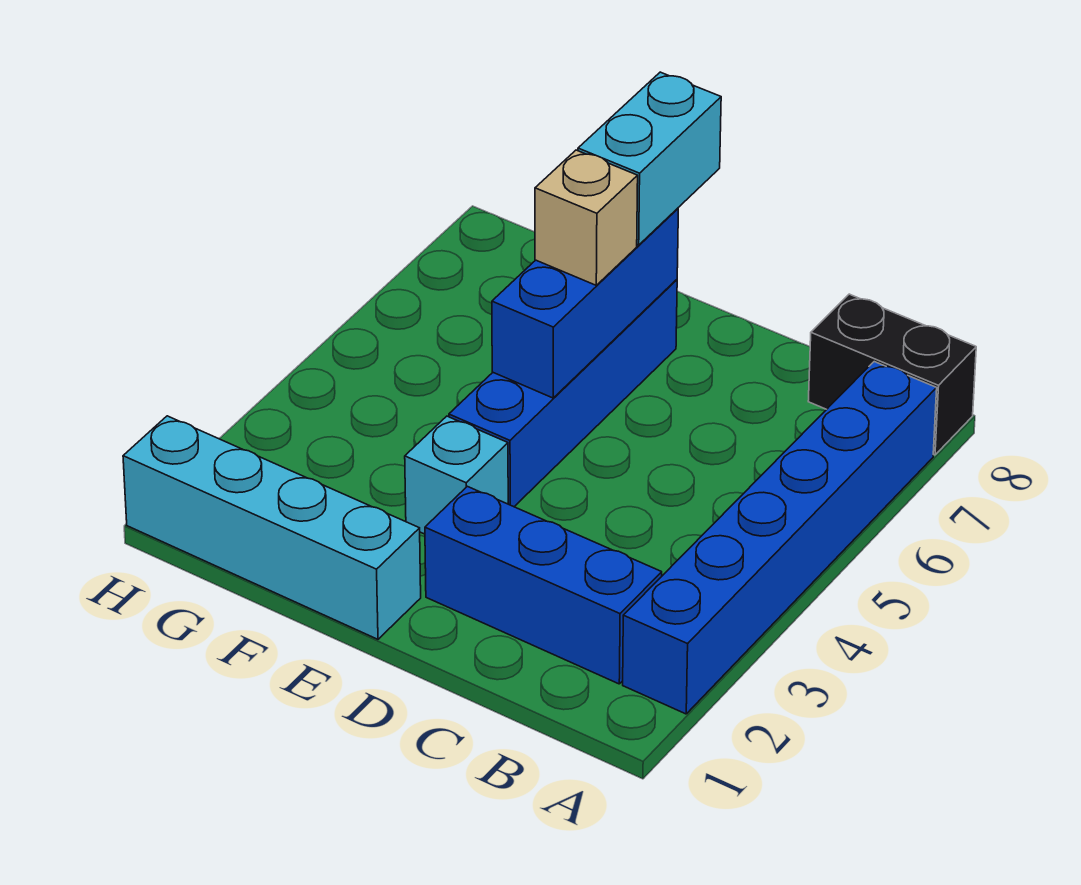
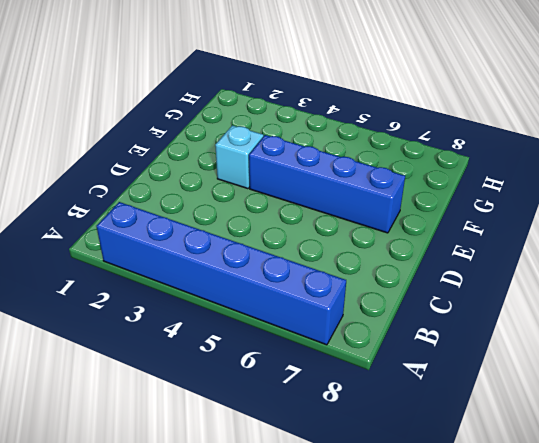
none -> black 1x2 brick [808,294,976,455]
none -> blue 1x3 brick [425,486,662,684]

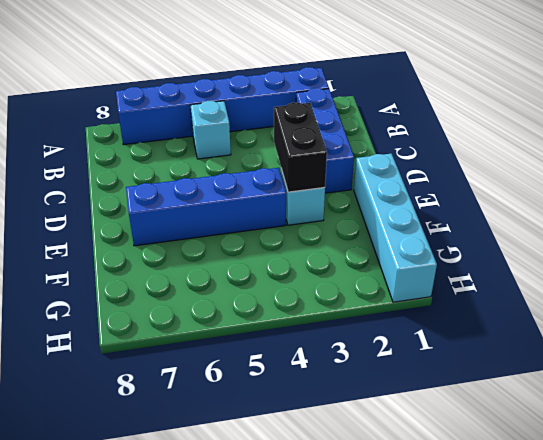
cyan 1x1 brick [191,101,231,159] -> none
black 1x2 brick [274,102,327,192] -> black 1x2 brick moved to [808,294,976,455]
none -> blue 1x3 brick [492,208,678,398]
none -> tan 1x1 brick [535,150,638,285]

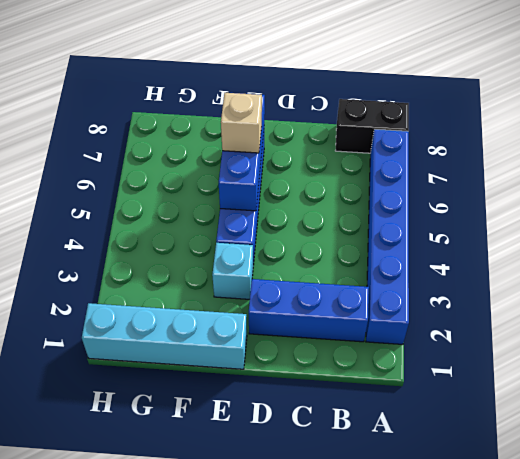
none -> cyan 1x2 brick [578,72,721,245]

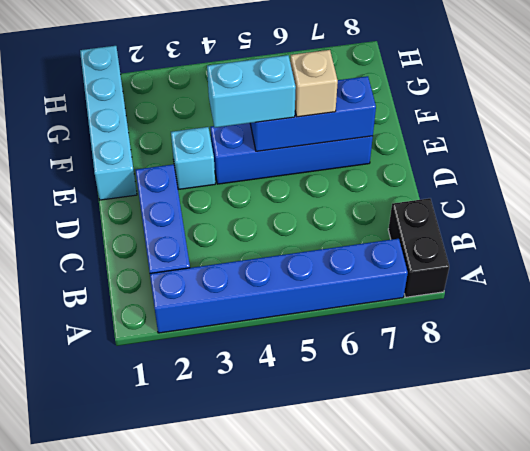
cyan 1x2 brick [207,55,296,128] -> cyan 1x2 brick moved to [578,72,721,245]

